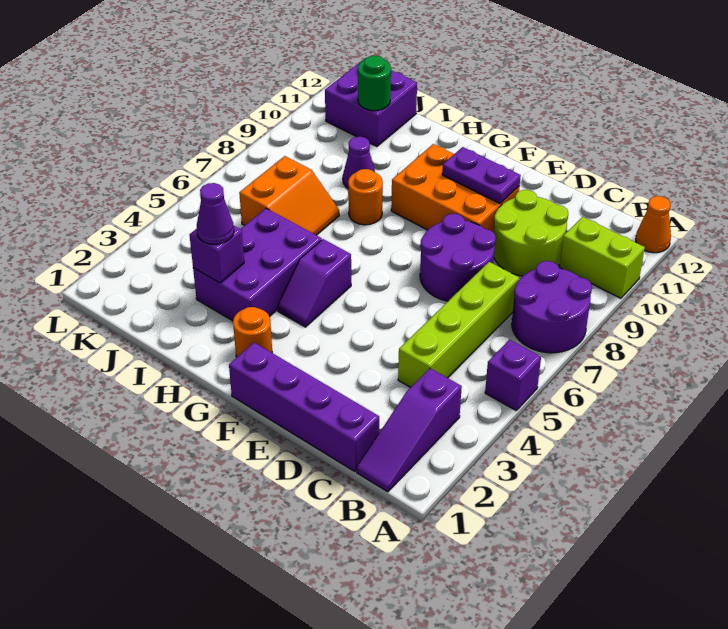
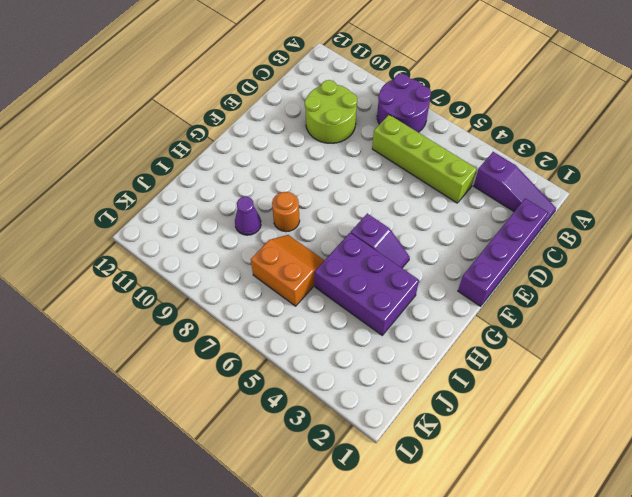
none -> purple 1x1 brick [485,340,541,410]
none -> lime 1x2 brick [560,217,645,298]
none -> orange 1x1 cone [636,196,671,253]

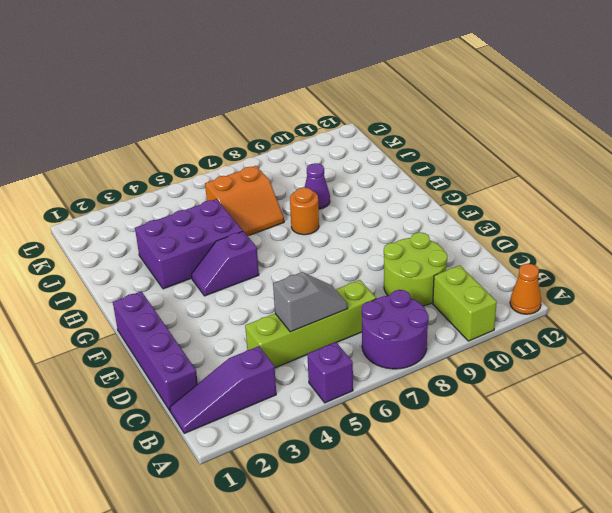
grey 1x2 slope [273,272,348,332] -> none
none -> purple 2x2 round brick [420,214,496,301]
none -> orange 2x3 brick [391,144,520,233]
none -> orange 1x1 round brick [233,307,272,357]

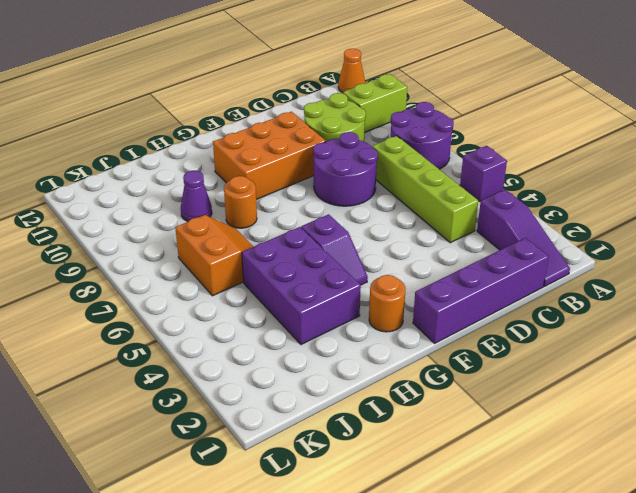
none -> purple 2x2 brick [325,58,417,146]
none -> purple 1x2 plate [442,147,521,204]
none -> purple 1x1 brick [190,226,244,283]

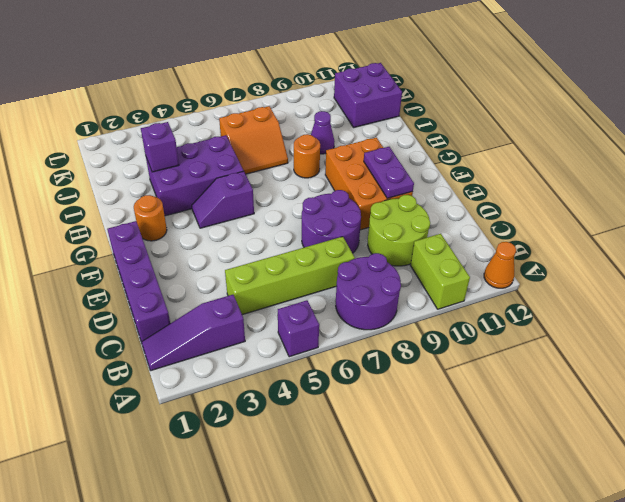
none -> green 1x1 round brick [358,56,391,111]
none -> purple 1x1 cone [197,183,234,244]

